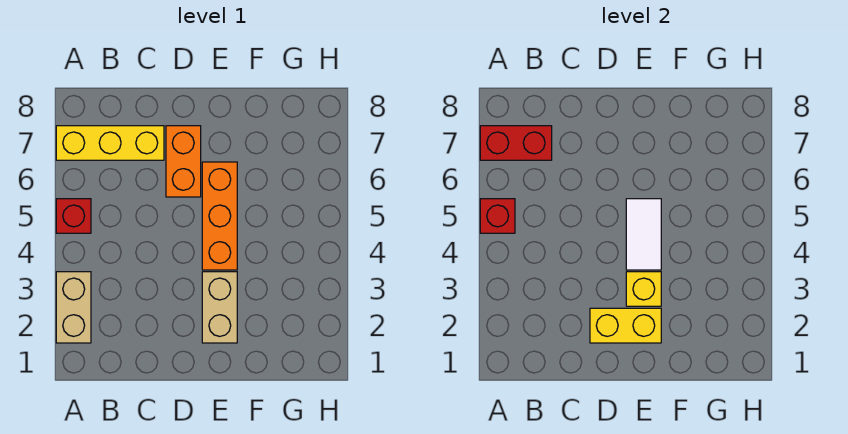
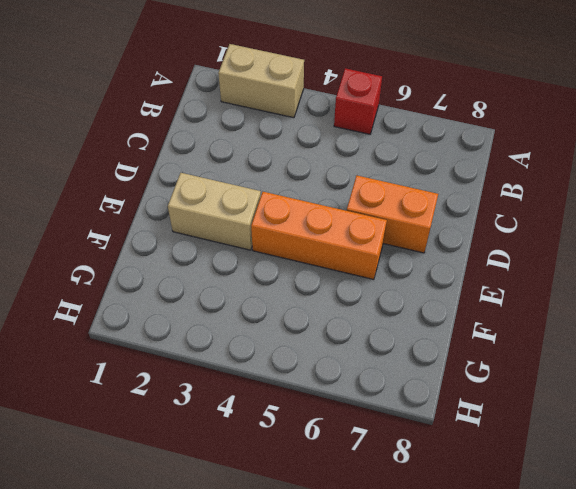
none -> yellow 1x3 brick [56,126,164,160]
none -> red 1x1 brick [480,199,515,233]

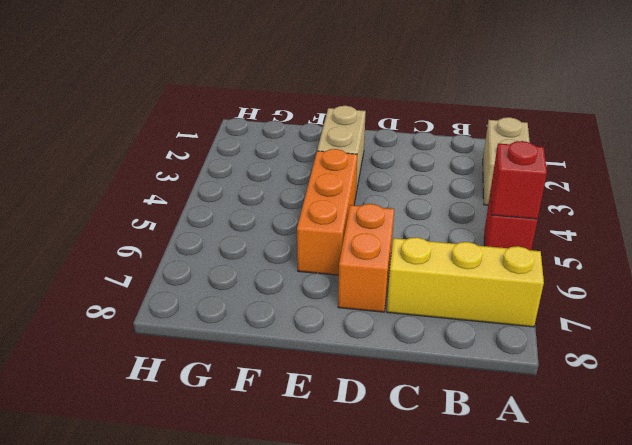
none -> red 1x2 brick [480,126,552,160]
none -> yellow 1x2 brick [590,308,661,343]

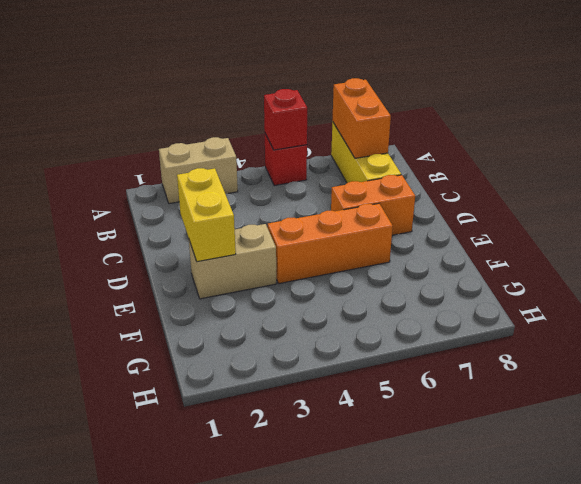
orange 1x2 brick [332,78,391,158] -> red 1x2 brick [480,126,552,160]
none -> yellow 1x1 brick [626,272,661,306]
none -> white 1x2 tile [626,199,661,270]

